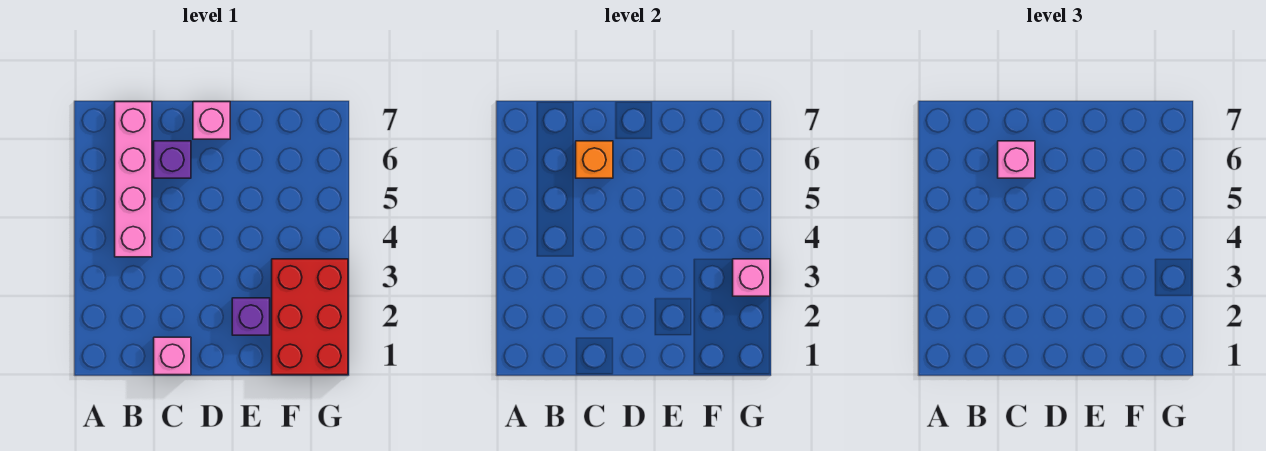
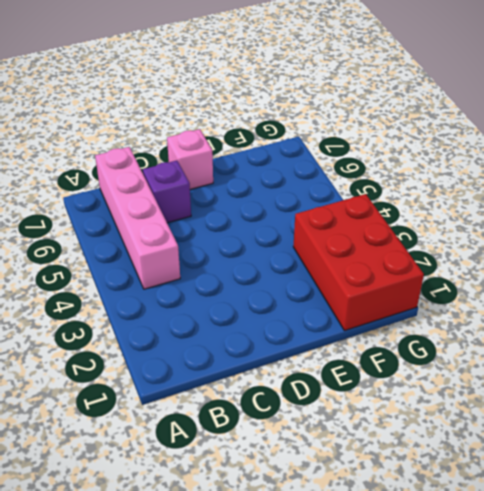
none -> pink 1x1 brick [154,337,191,375]
none -> purple 1x1 brick [232,298,270,335]

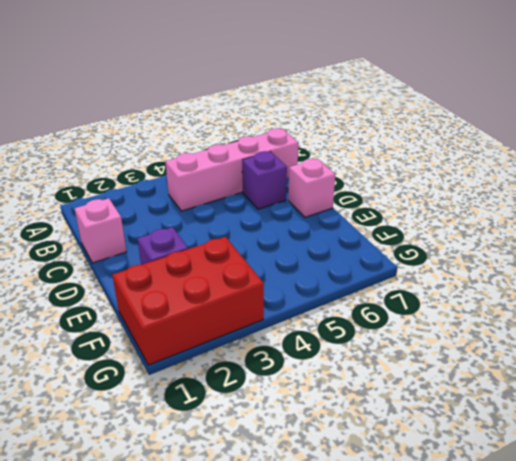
none -> orange 1x1 brick [576,141,613,178]
none -> pink 1x1 brick [733,259,770,296]

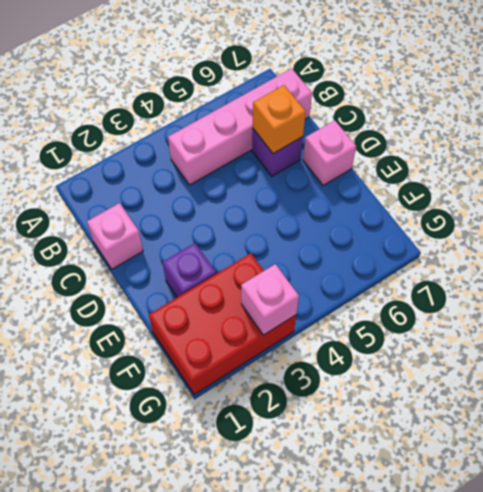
none -> pink 1x1 brick [998,141,1035,178]

